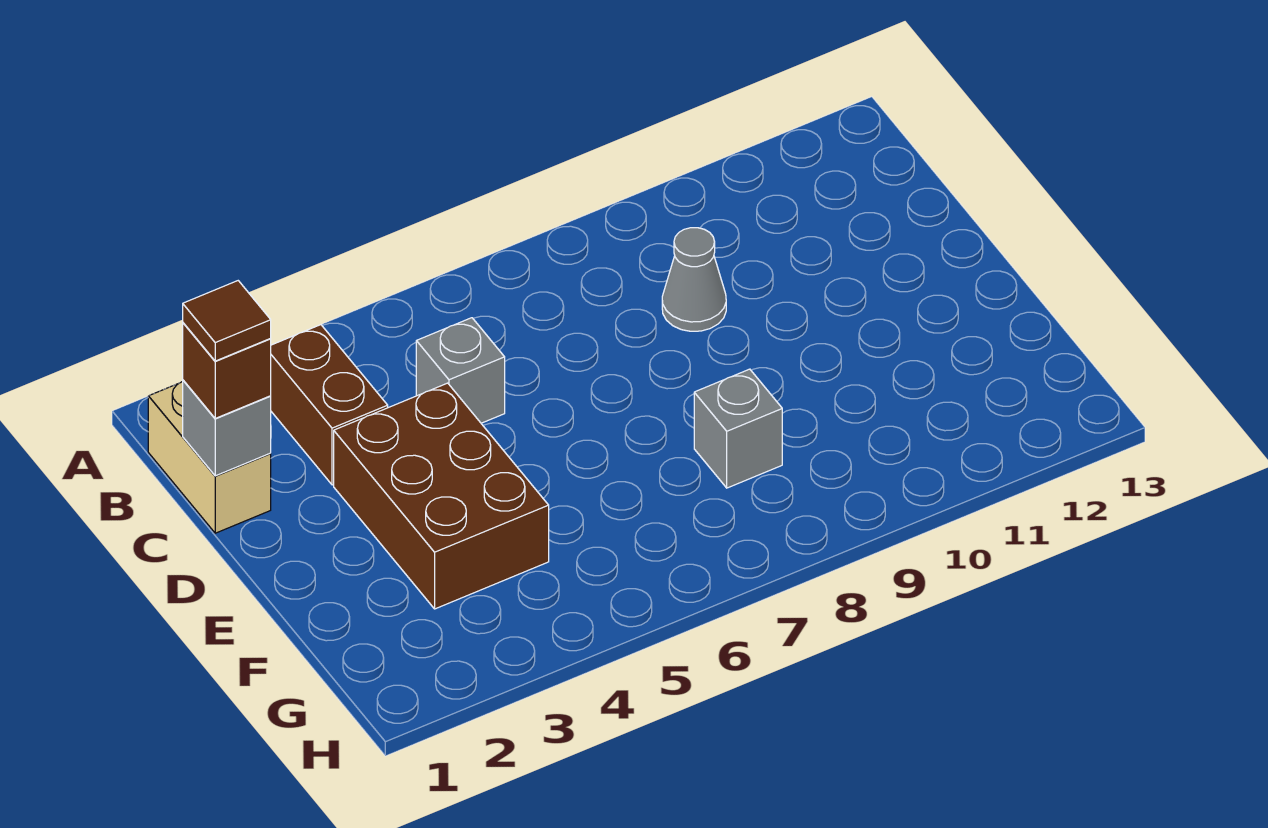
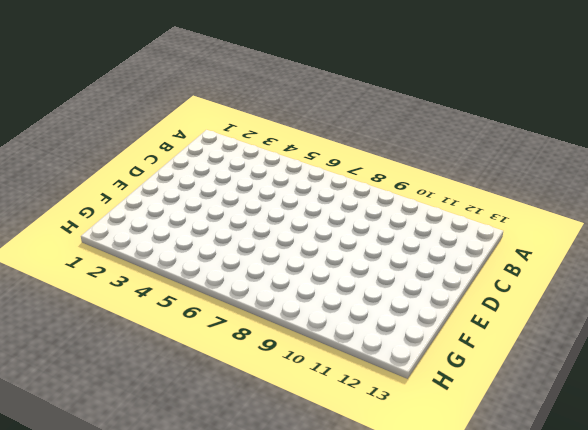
none -> tan 1x2 brick [148,381,271,533]
none -> brown 1x2 brick [271,325,388,485]

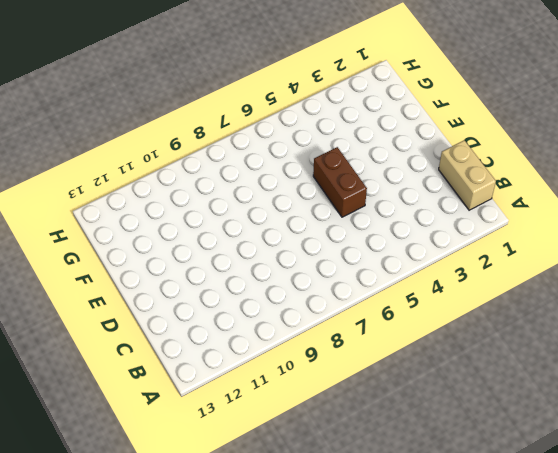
brown 1x2 brick [313,147,367,217] -> brown 1x2 brick moved to [271,325,388,485]
none -> grey 1x1 brick [416,318,505,423]
none -> grey 1x1 cone [662,228,726,331]

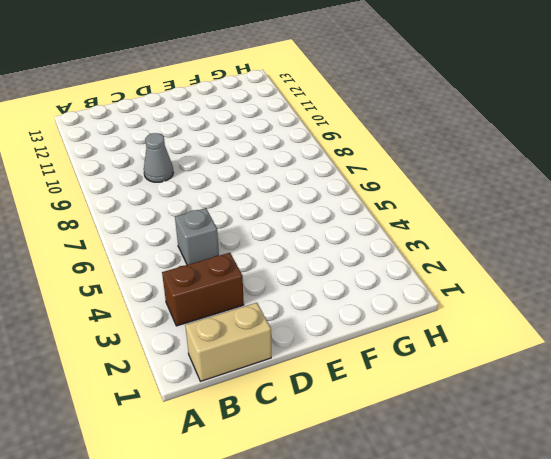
none -> brown 2x3 brick [334,383,549,609]
none -> grey 1x1 brick [694,369,782,488]

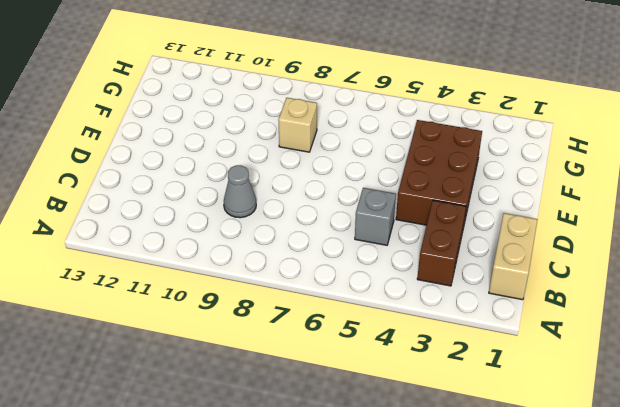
tan 1x1 brick [278,98,317,152] -> grey 1x1 brick [694,369,782,488]
none -> grey 1x1 brick [183,380,271,476]
none -> brown 1x1 brick [183,323,271,418]

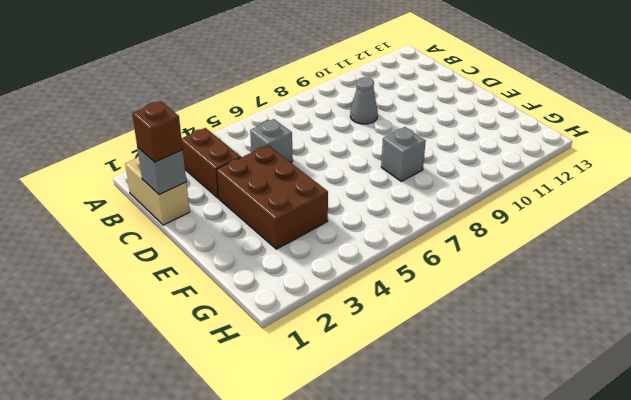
none -> brown 1x1 tile [183,281,271,361]

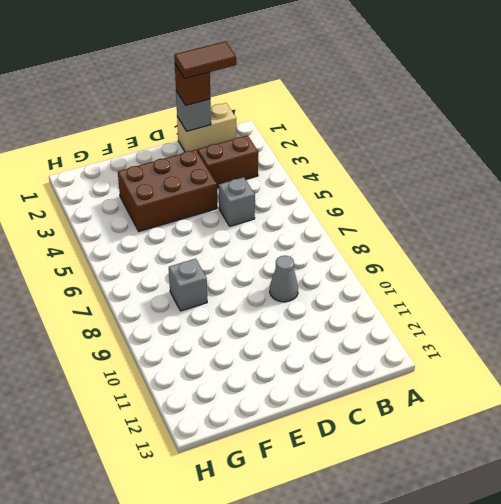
brown 1x2 tile [174,41,236,78] -> brown 1x1 tile [183,281,271,361]

